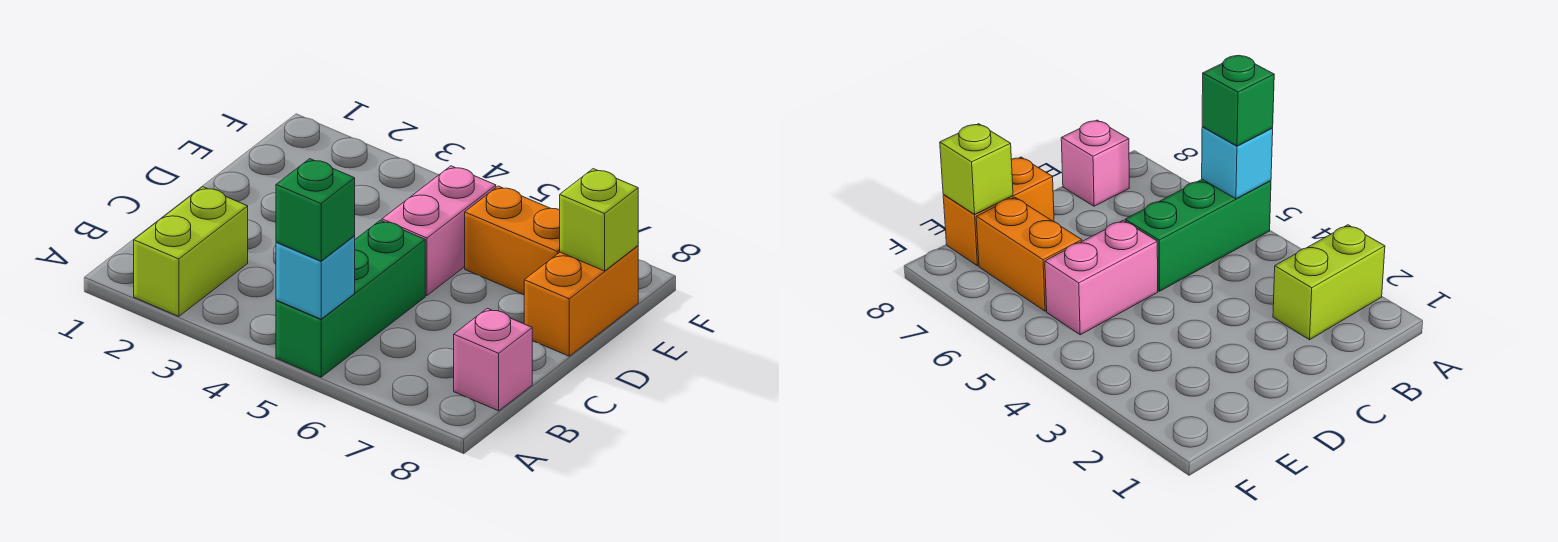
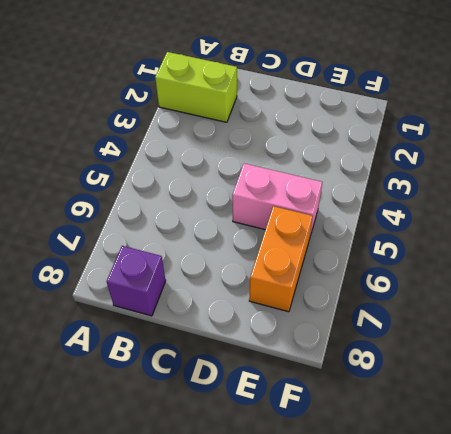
purple 1x1 brick [107,246,166,316] -> pink 1x1 brick [454,308,532,411]
none -> green 1x3 brick [276,220,425,377]
none -> orange 1x2 brick [524,246,638,356]

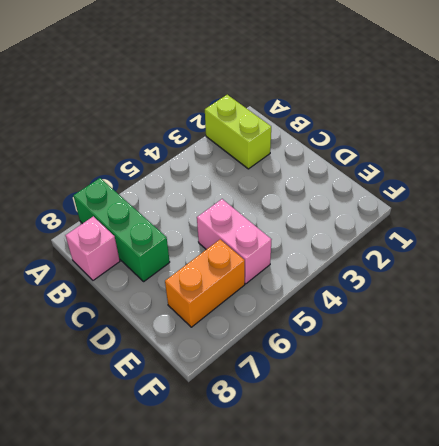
green 1x3 brick [73,178,170,281] -> green 1x3 brick moved to [276,220,425,377]
none -> orange 1x2 brick [524,246,638,356]
none -> cyan 1x1 brick [276,236,355,319]

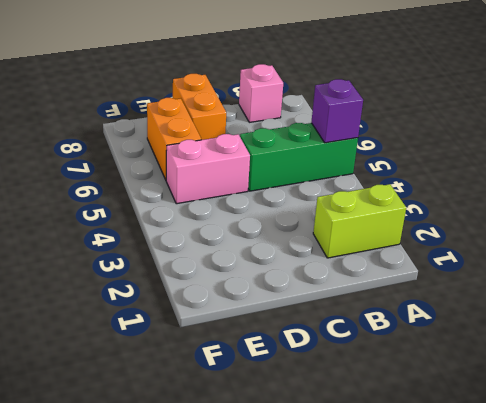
purple 1x1 brick [311,79,363,143] -> cyan 1x1 brick [276,236,355,319]
orange 1x2 brick [173,74,226,140] -> orange 1x2 brick turned to [524,246,638,356]
none -> lime 1x1 brick [560,169,638,271]
none -> green 1x1 brick [276,159,355,261]

